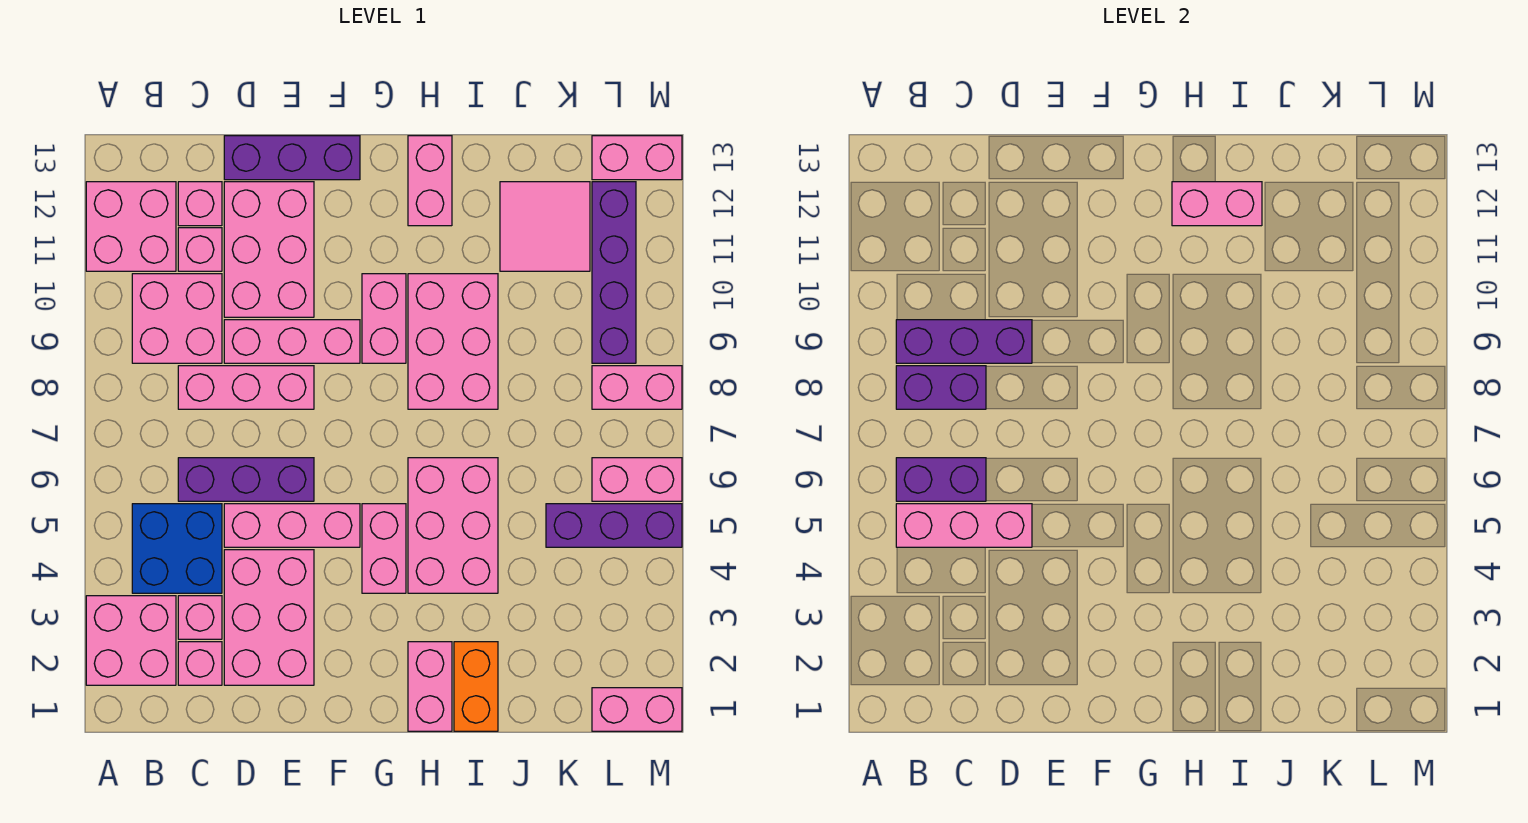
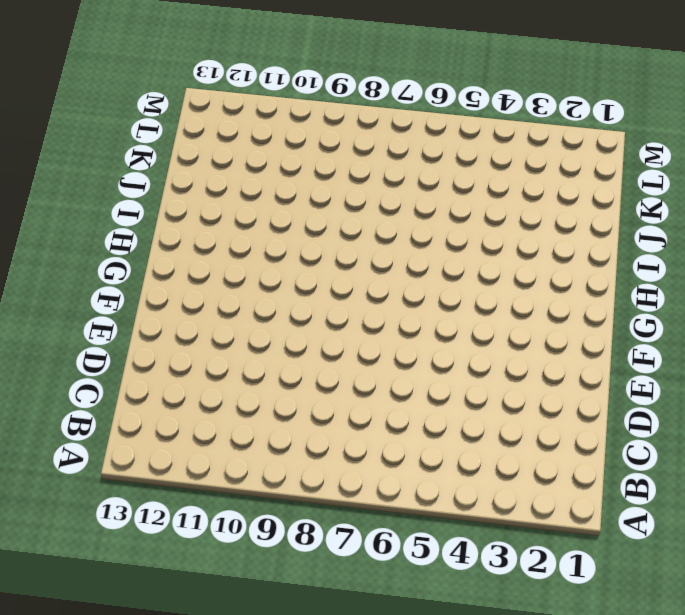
none -> pink 2x2 brick [86,596,176,685]
none -> pink 2x2 brick [86,182,176,271]
none -> blue 2x2 brick [132,504,222,593]
none -> pink 2x2 brick [132,274,222,363]

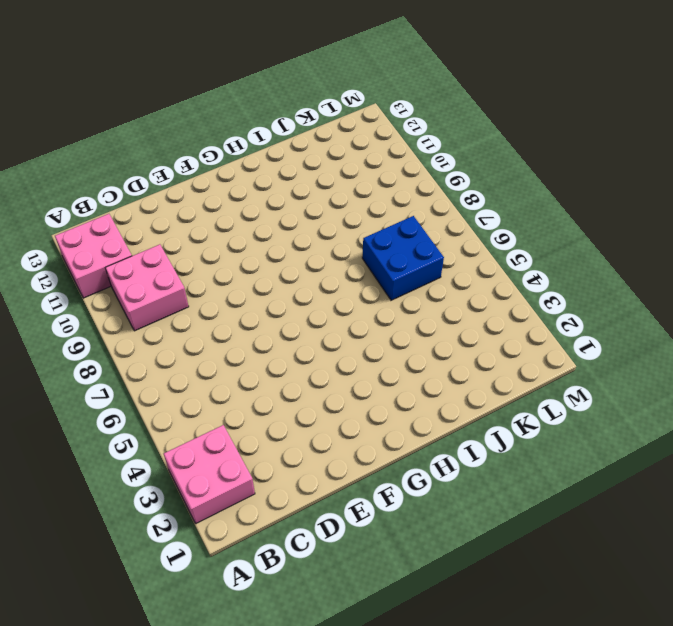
blue 2x2 brick [362,216,444,300] -> blue 2x2 brick moved to [132,504,222,593]
none -> pink 1x1 brick [178,642,222,685]
none -> pink 1x1 brick [178,596,222,639]
none -> purple 1x3 brick [178,458,314,501]
none -> pink 1x3 brick [178,366,314,409]

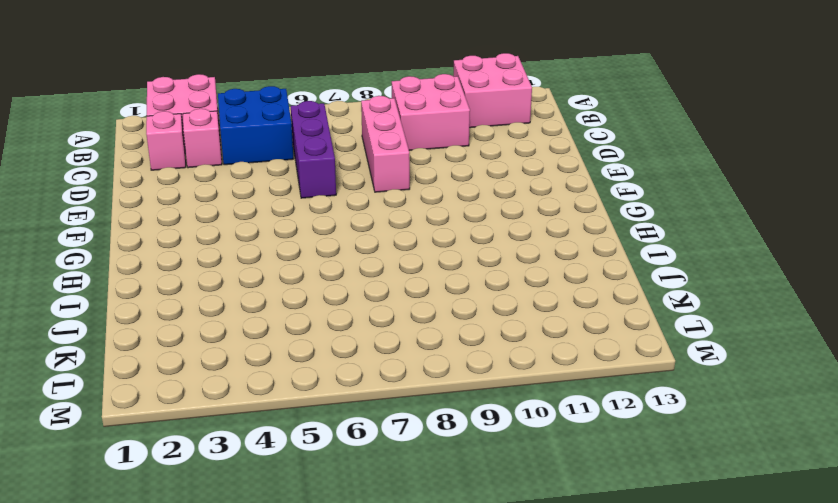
none -> pink 1x1 brick [178,228,222,271]
none -> pink 1x1 brick [178,182,222,226]
none -> pink 2x3 brick [224,550,314,685]
none -> pink 1x3 brick [224,504,360,547]

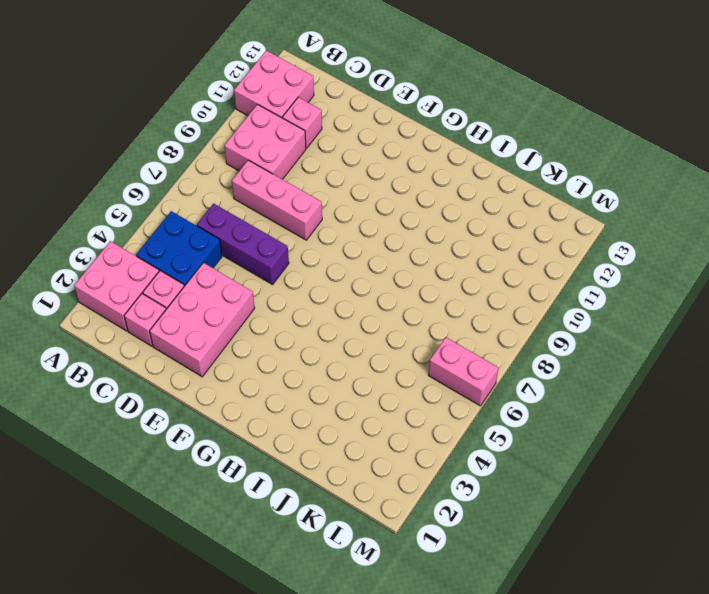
none -> pink 1x1 brick [178,182,222,226]
none -> pink 1x3 brick [224,504,360,547]
none -> pink 1x3 brick [224,320,360,363]
none -> pink 2x3 brick [224,182,314,317]

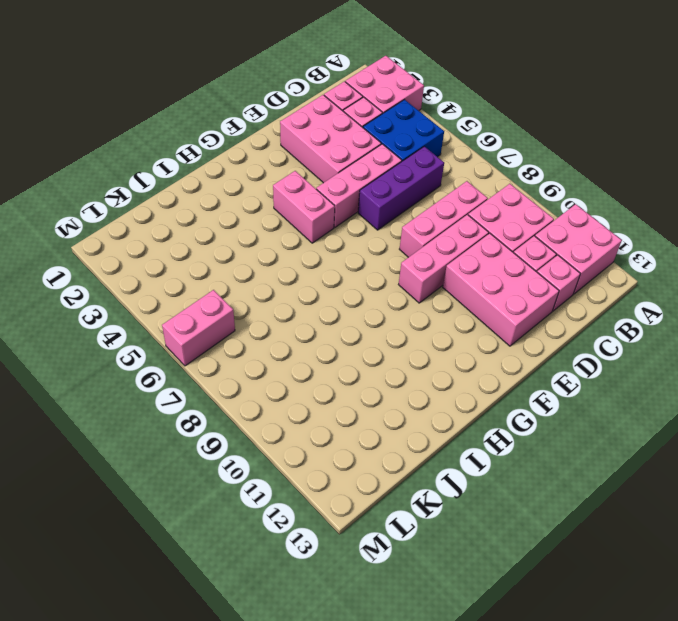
none -> purple 1x3 brick [224,136,360,180]
none -> pink 1x2 brick [362,274,406,363]
none -> pink 1x2 brick [408,642,452,731]
none -> pink 2x3 brick [408,458,498,593]

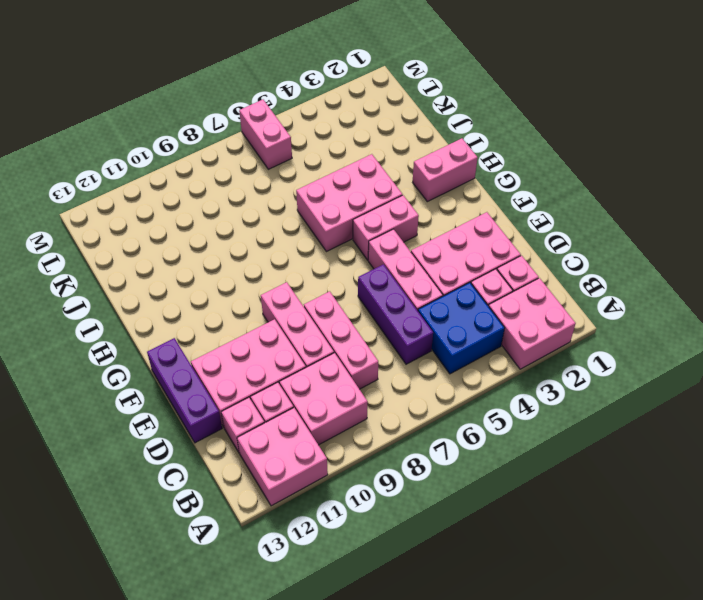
none -> pink 1x2 brick [362,274,406,363]
none -> pink 2x3 brick [408,274,498,409]
none -> pink 1x2 brick [408,136,452,226]
none -> orange 1x2 brick [454,642,498,731]

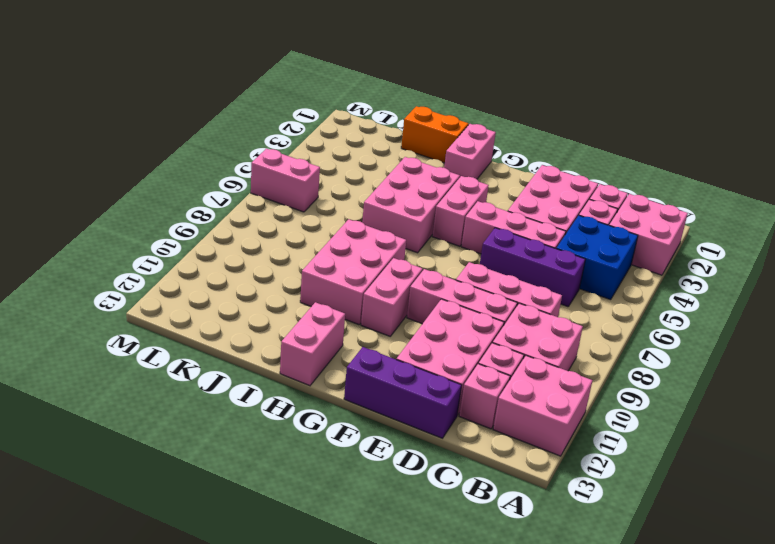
orange 1x2 brick [401,106,468,163] -> orange 1x2 brick turned to [454,642,498,731]
none -> pink 2x2 tile [500,182,590,271]
none -> purple 1x3 brick [546,504,682,547]
none -> pink 1x2 brick [592,688,682,731]
none -> pink 1x2 brick [592,366,682,409]

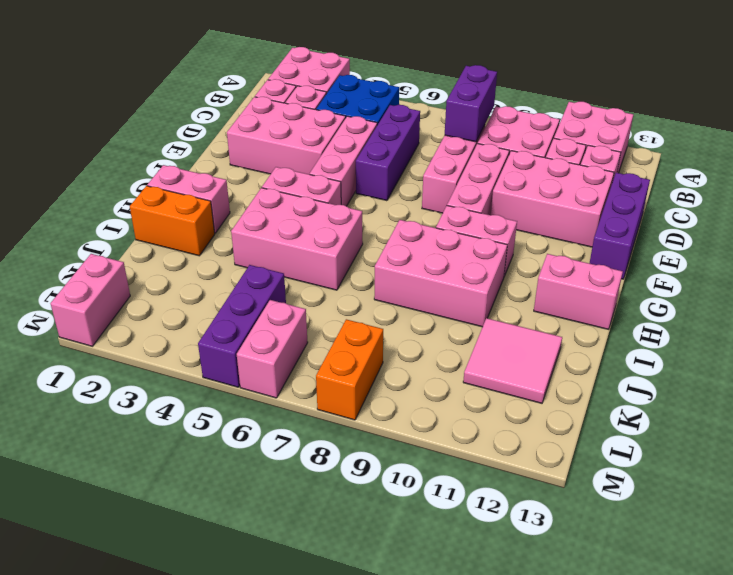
orange 1x2 brick [316,319,383,420] -> pink 1x2 brick [592,366,682,409]
none -> purple 1x4 brick [592,182,636,363]
none -> pink 1x2 brick [592,136,682,180]
none -> pink 1x3 brick [896,504,1032,547]
none -> purple 1x2 brick [896,458,986,501]

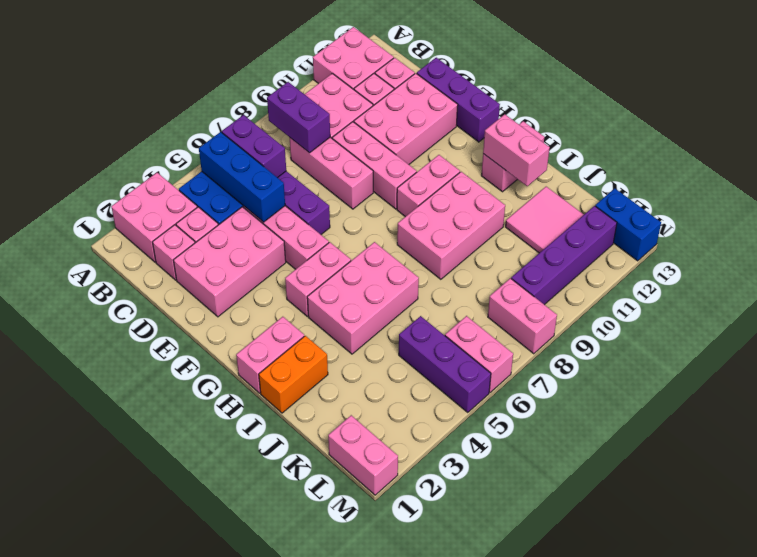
blue 1x3 brick [199,132,285,222] -> pink 1x3 brick [896,504,1032,547]
blue 1x2 brick [595,188,661,261] -> pink 1x2 brick [592,136,682,180]
none -> purple 1x3 brick [896,320,1032,363]

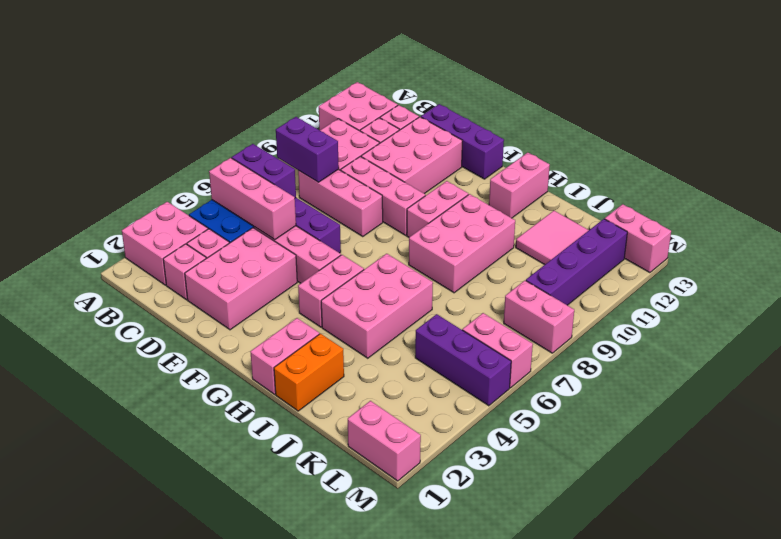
none -> purple 1x3 brick [896,320,1032,363]
none -> pink 1x2 brick [1172,182,1262,226]

